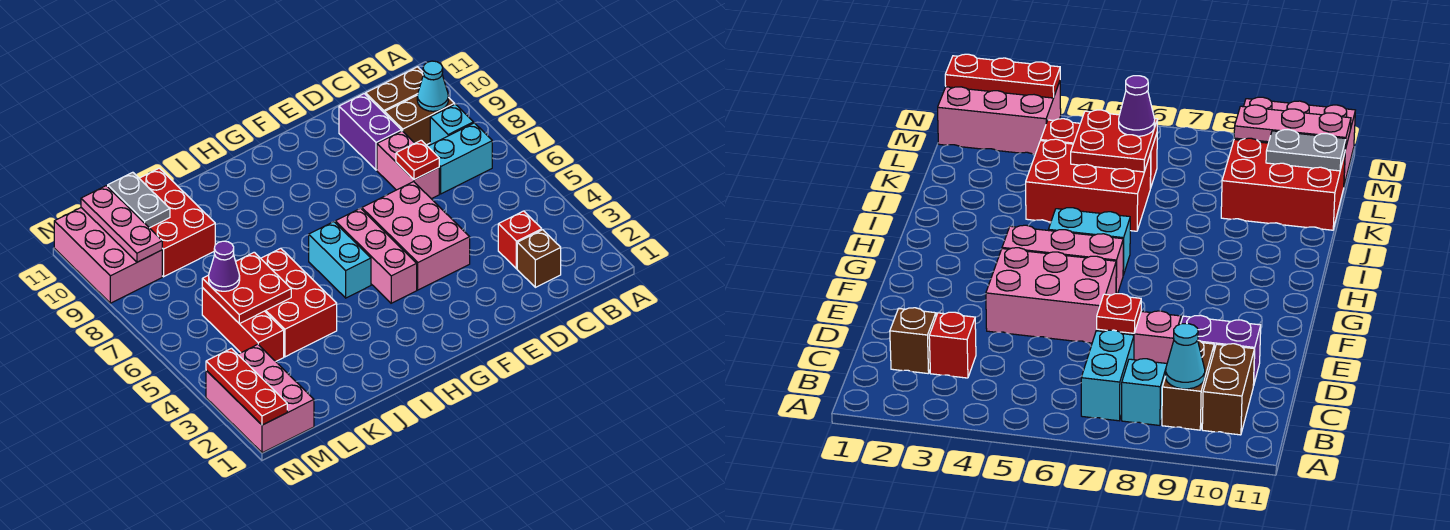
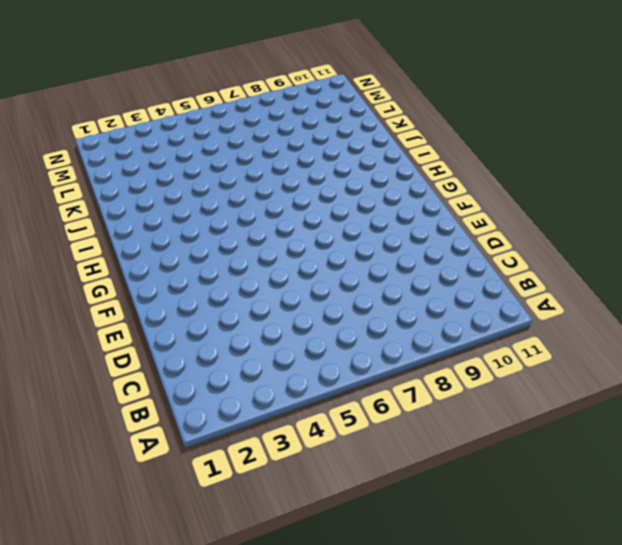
none -> cyan 1x2 brick [428,123,492,194]
none -> cyan 1x1 brick [430,104,474,145]
none -> brown 1x2 brick [385,96,455,145]

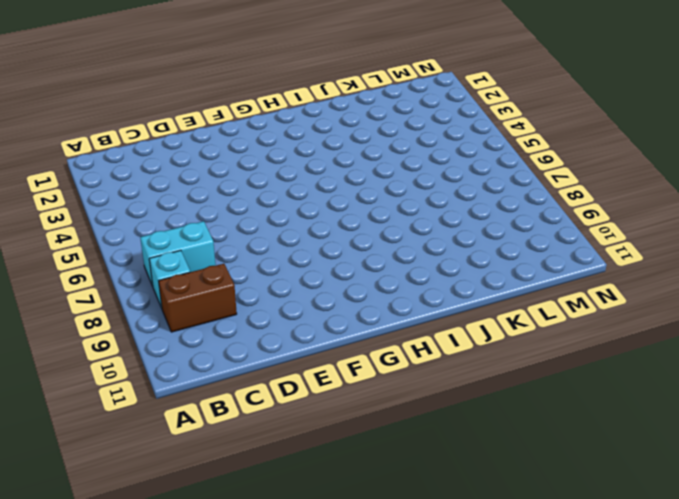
none -> brown 1x2 brick [366,67,423,113]
none -> brown 1x1 brick [517,230,561,287]
none -> red 1x1 brick [498,211,542,269]

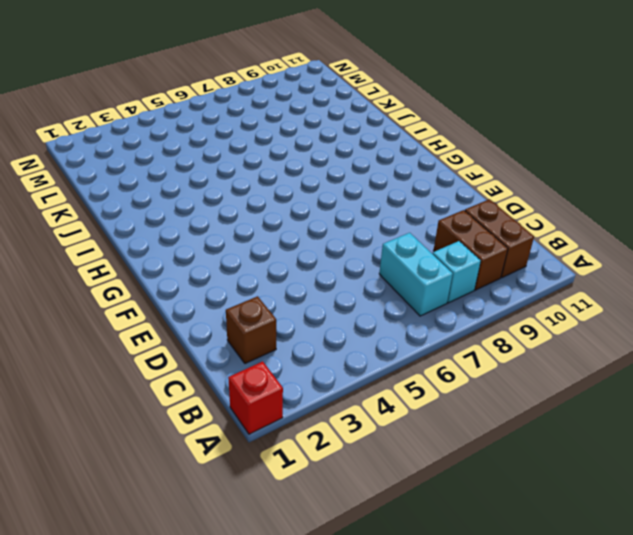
red 1x1 brick [228,361,283,434] -> red 1x1 brick moved to [498,211,542,269]
none -> pink 1x2 brick [377,131,439,199]
none -> purple 1x2 brick [339,94,401,170]
none -> pink 2x3 brick [362,182,470,290]

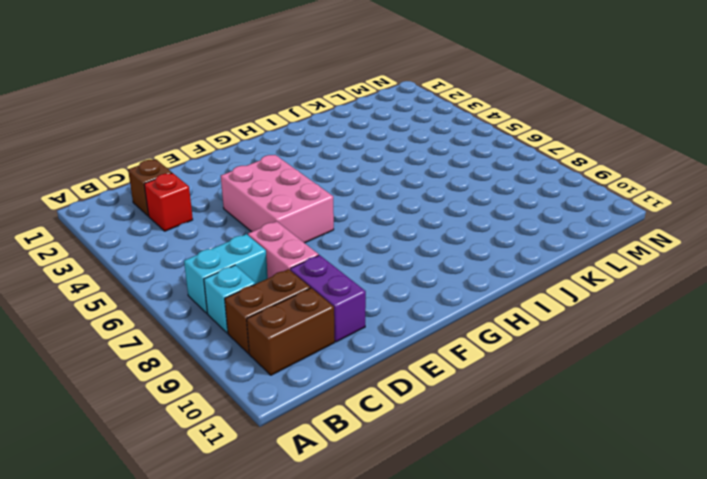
none -> pink 1x3 brick [335,208,417,303]
none -> cyan 1x2 brick [309,222,371,298]
none -> red 2x3 brick [261,248,337,357]

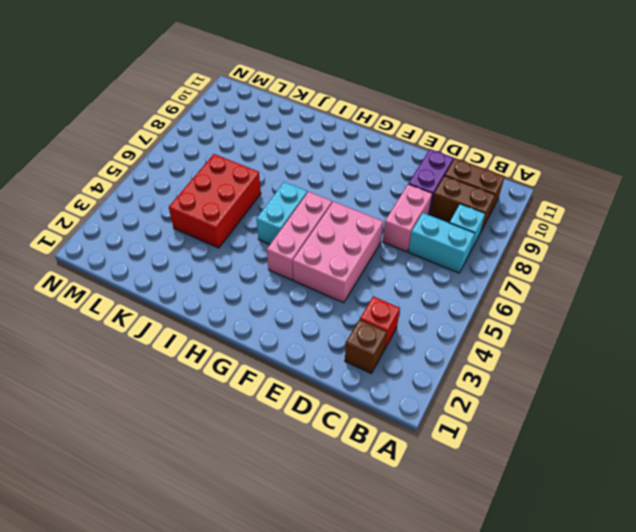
none -> red 2x3 brick [139,168,215,277]
none -> red 1x3 brick [202,288,284,361]
none -> pink 2x3 brick [206,344,314,453]

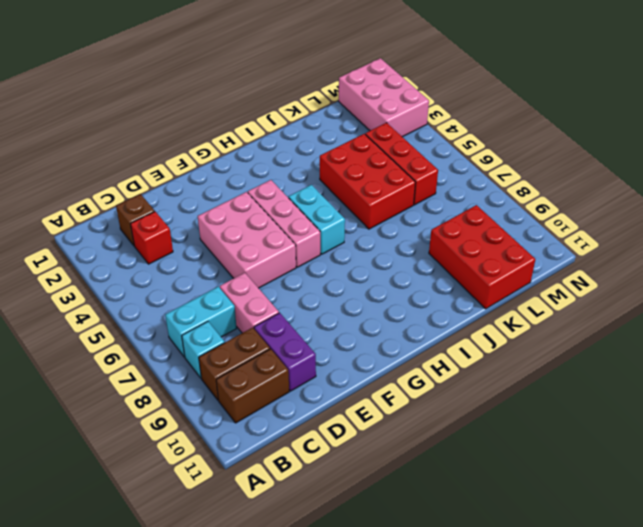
none -> pink 2x3 brick [54,208,162,303]
none -> cyan 1x1 cone [417,61,448,111]
none -> red 1x1 plate [396,140,439,180]

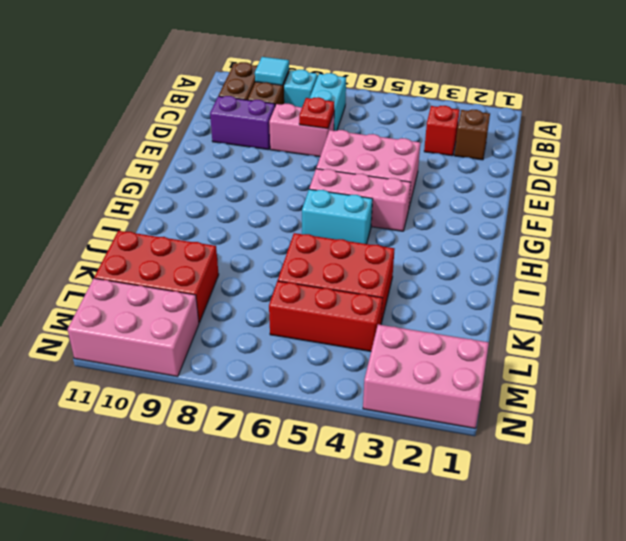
cyan 1x1 tile [255,57,289,85] -> cyan 1x1 cone [417,61,448,111]
none -> red 2x2 plate [202,252,291,324]
none -> grey 1x2 plate [108,172,170,228]
none -> pink 1x3 plate [81,186,162,262]

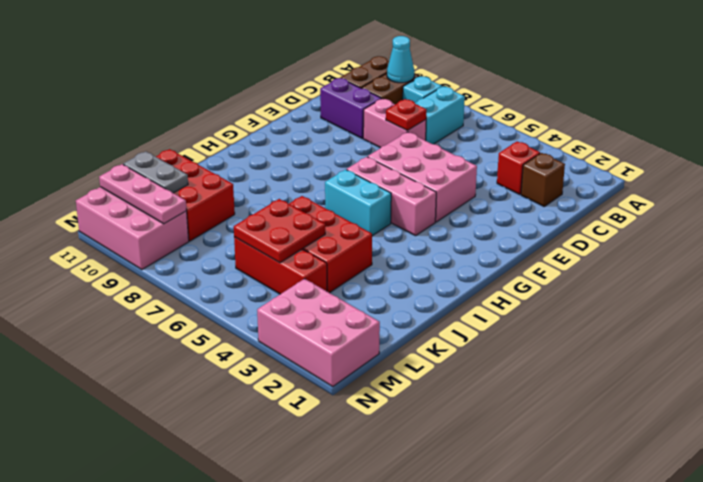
none -> red 1x3 plate [206,348,287,425]
none -> purple 1x1 cone [209,241,240,291]

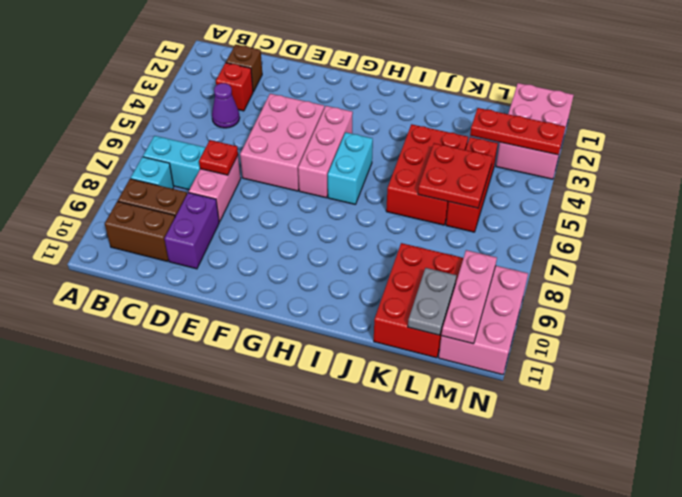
purple 1x1 cone [212,83,240,128] -> purple 1x1 cone moved to [209,241,240,291]
red 1x3 plate [470,108,565,155] -> red 1x3 plate turned to [206,348,287,425]
none -> cyan 1x1 cone [417,61,448,111]

